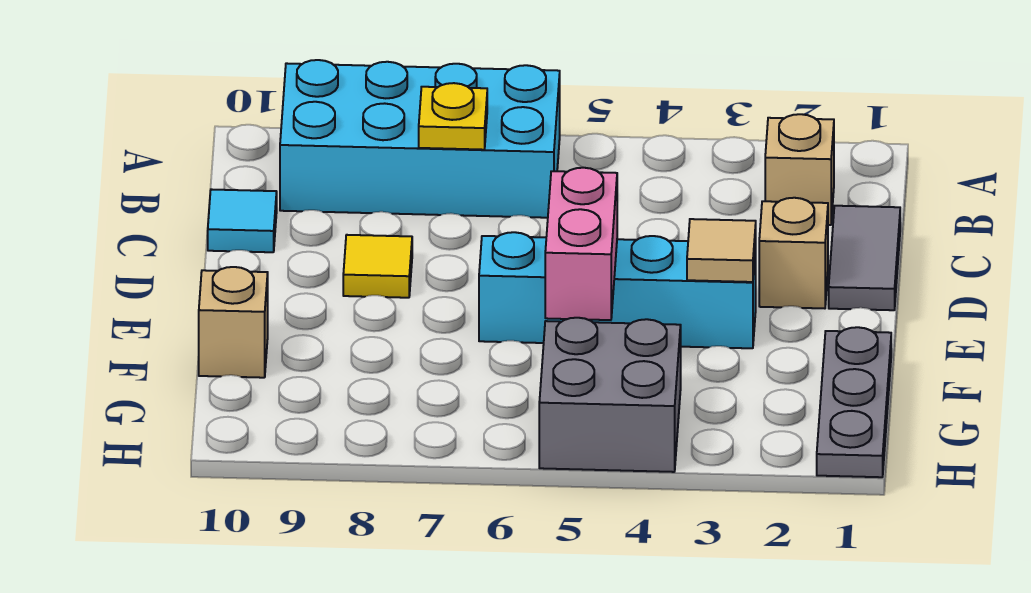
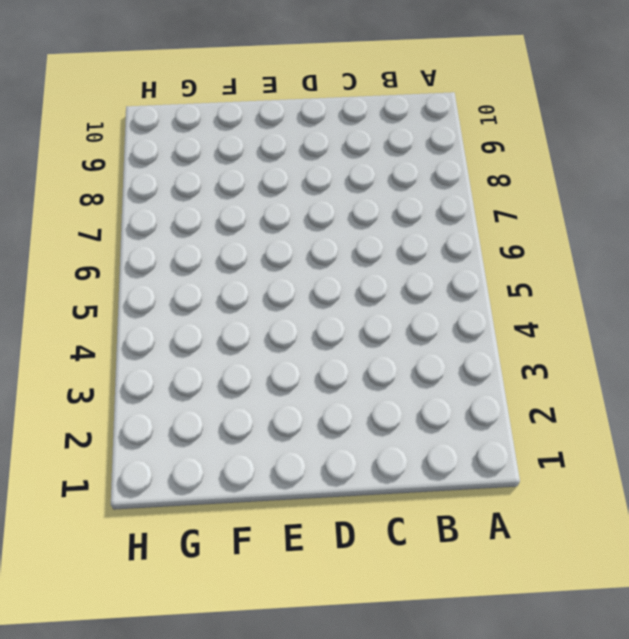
none -> cyan 2x4 brick [280,60,560,218]
none -> tan 1x1 brick [765,114,834,225]
none -> grey 1x2 tile [829,206,900,310]

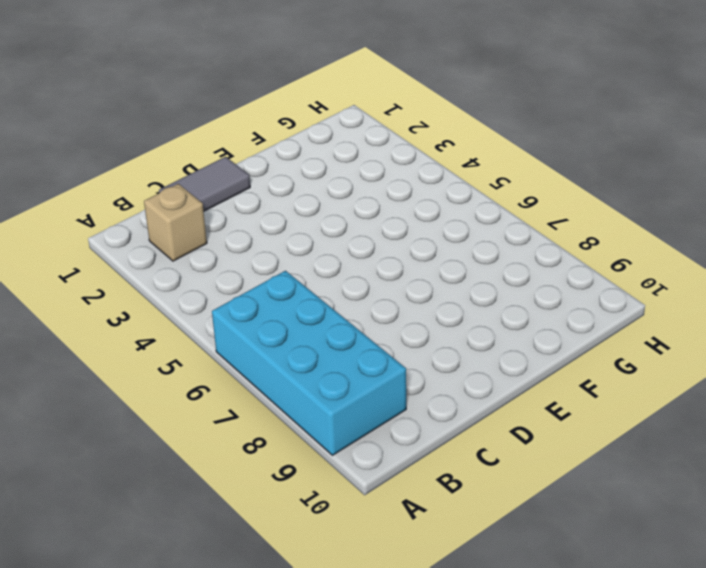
none -> cyan 1x1 tile [208,189,277,252]
none -> tan 1x1 brick [759,198,828,308]
none -> yellow 1x1 tile [343,235,412,298]

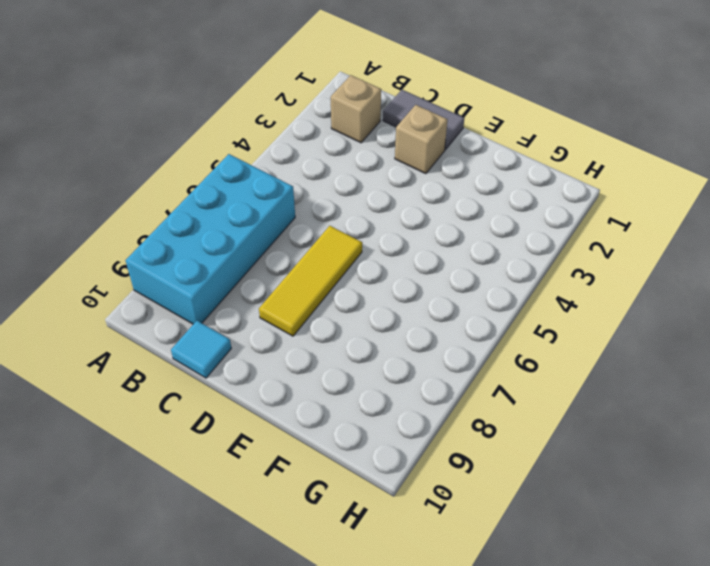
yellow 1x3 tile [259,226,362,336] -> yellow 1x1 tile [343,235,412,298]
none -> cyan 1x4 brick [479,232,756,348]
none -> grey 1x3 plate [817,327,891,477]
none -> tan 1x1 brick [199,267,268,378]

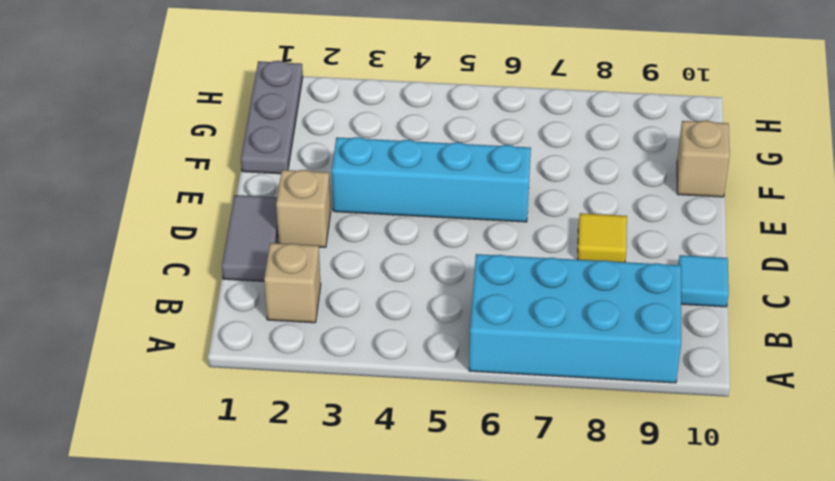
none -> grey 2x2 brick [539,318,681,472]
none -> yellow 1x1 plate [419,83,487,150]
none -> tan 1x1 tile [687,219,756,282]

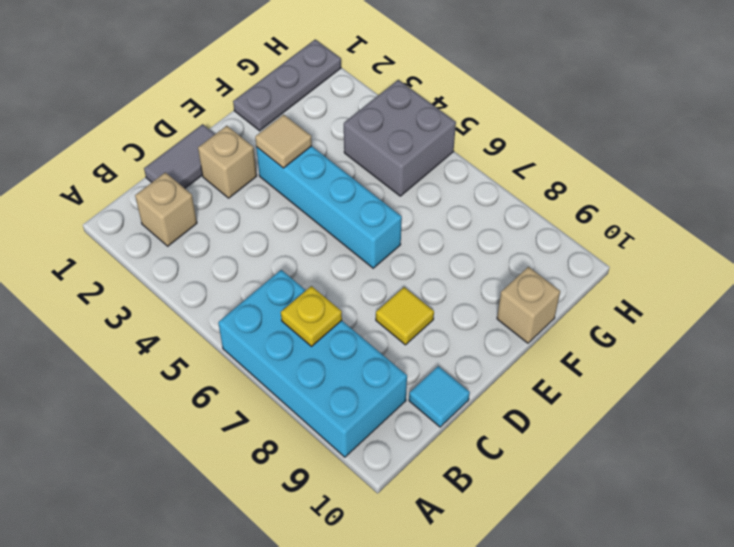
none -> pink 1x2 brick [545,168,617,320]

